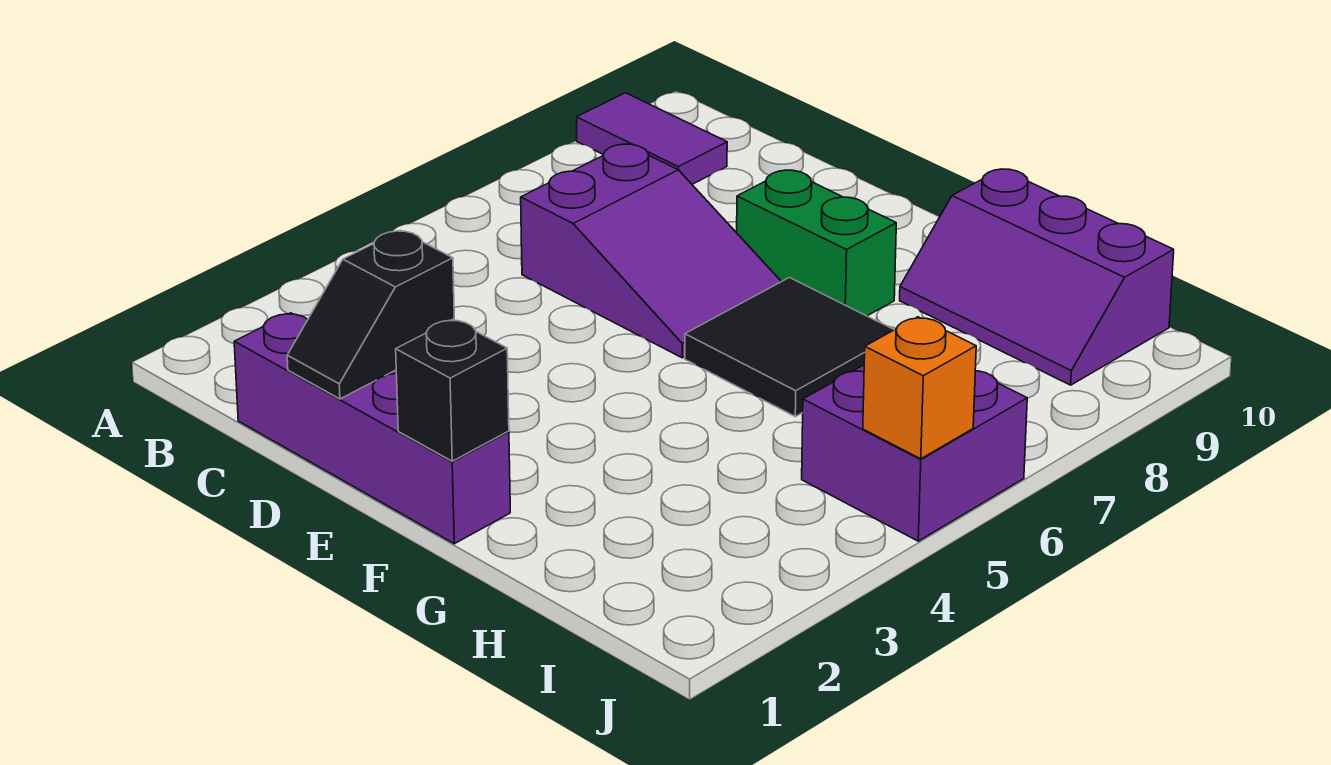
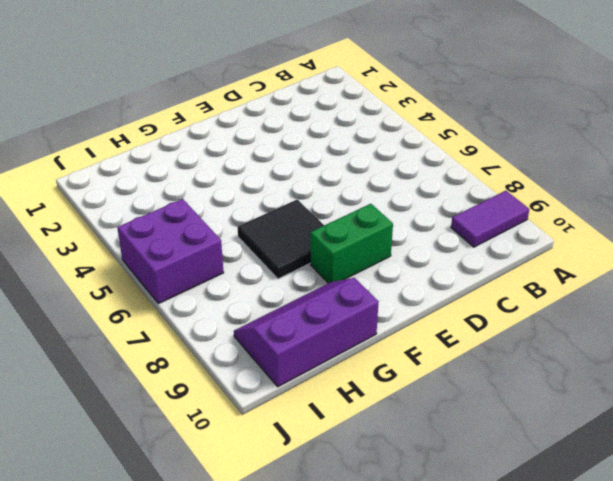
none -> purple 1x4 brick [234,313,510,544]
none -> purple 2x3 slope [521,144,781,358]

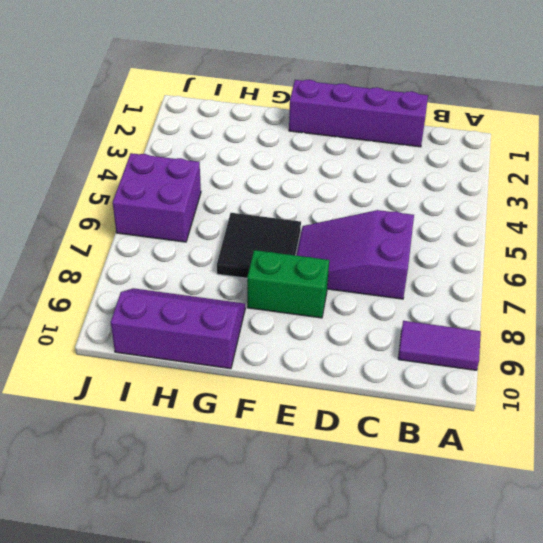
none -> black 1x2 slope [287,230,454,399]
none -> black 1x1 brick [396,319,509,461]

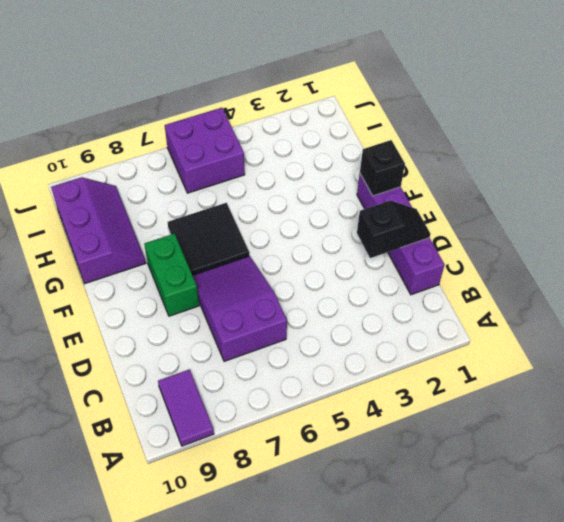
none -> orange 1x1 brick [863,317,976,459]

